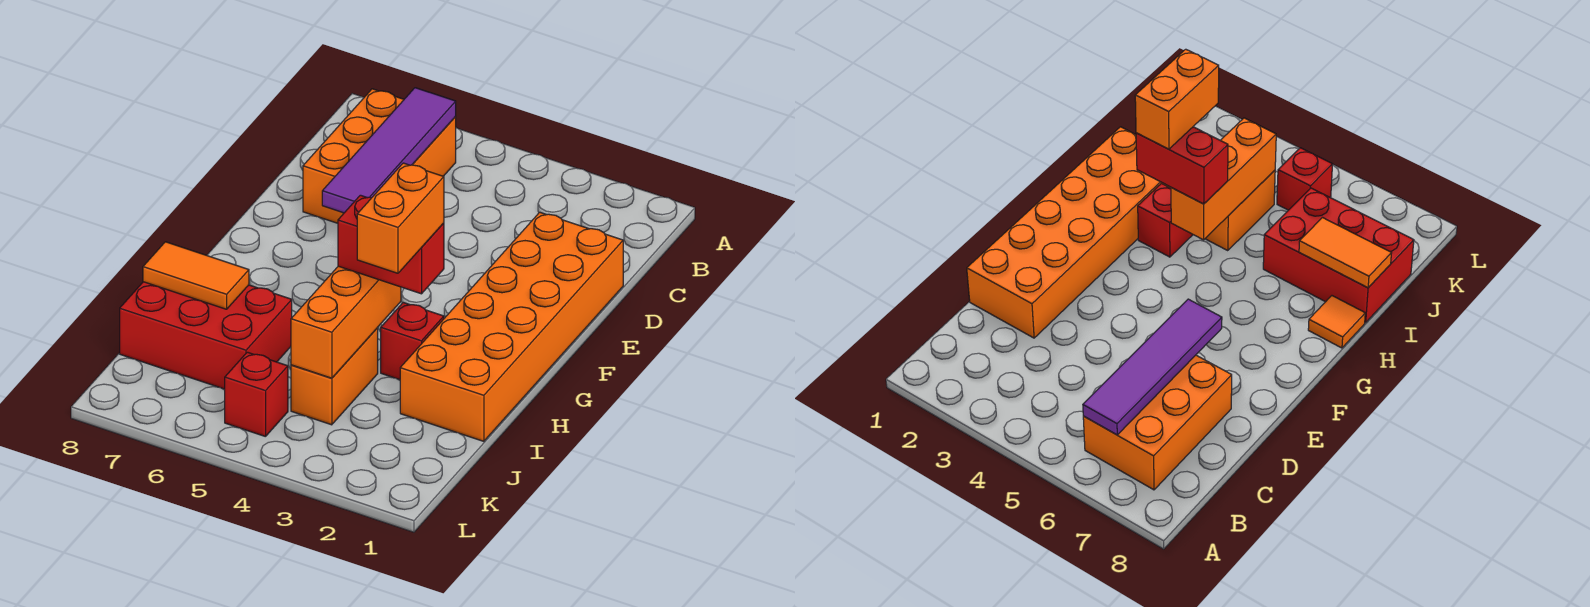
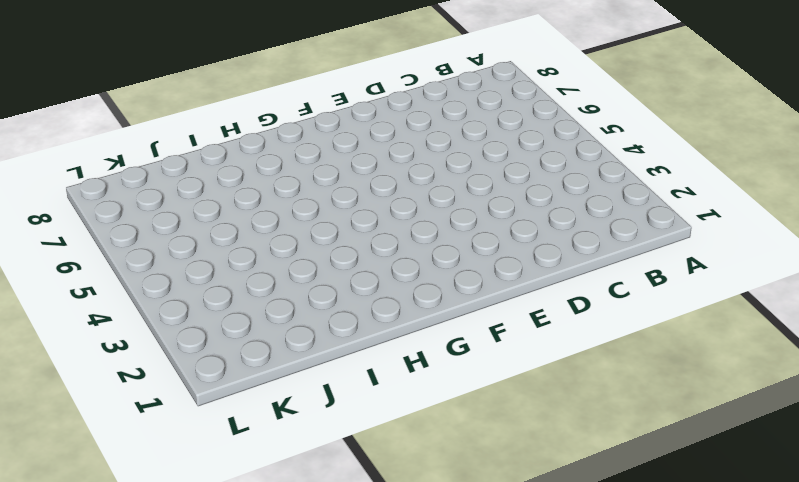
none -> orange 2x3 brick [303,89,456,223]
none -> orange 2x6 brick [400,212,623,441]
none -> red 1x1 brick [381,303,444,380]

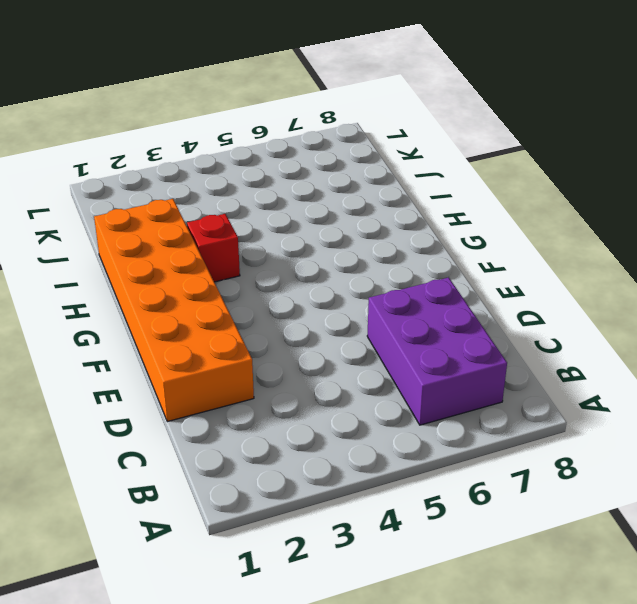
purple 2x3 brick [367,277,507,425] -> orange 2x3 brick [303,89,456,223]
none -> orange 1x1 tile [1308,296,1365,348]
none -> orange 1x2 brick [291,328,378,425]
none -> red 2x3 brick [120,282,292,389]

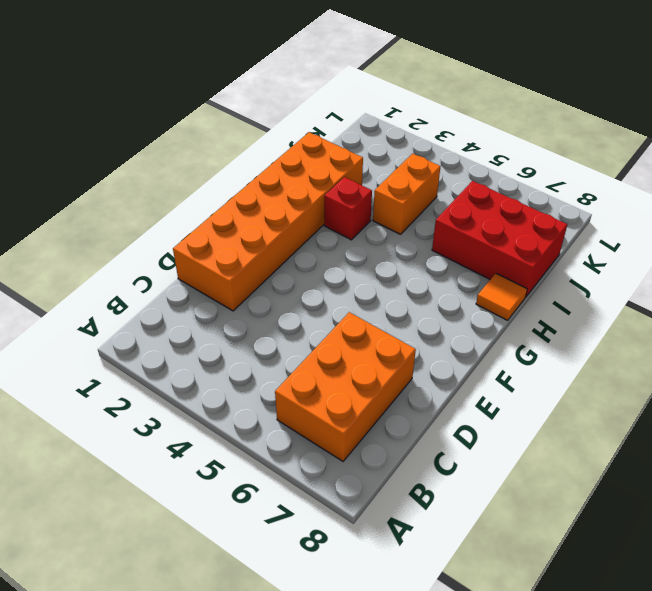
none -> red 1x1 brick [225,352,288,437]
none -> purple 1x4 tile [322,88,456,213]
none -> orange 1x3 brick [291,266,401,378]

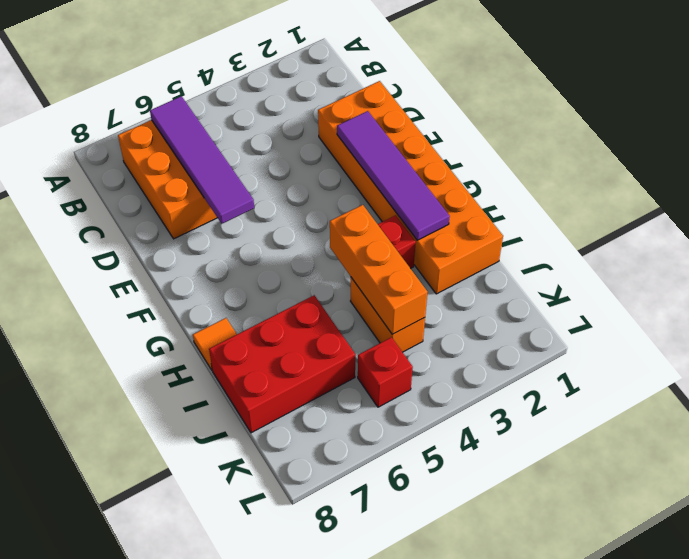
purple 1x4 tile [337,111,450,240] -> none
none -> orange 1x2 tile [143,242,249,309]
none -> red 1x2 brick [338,195,444,294]
none -> orange 1x2 brick [357,163,444,273]

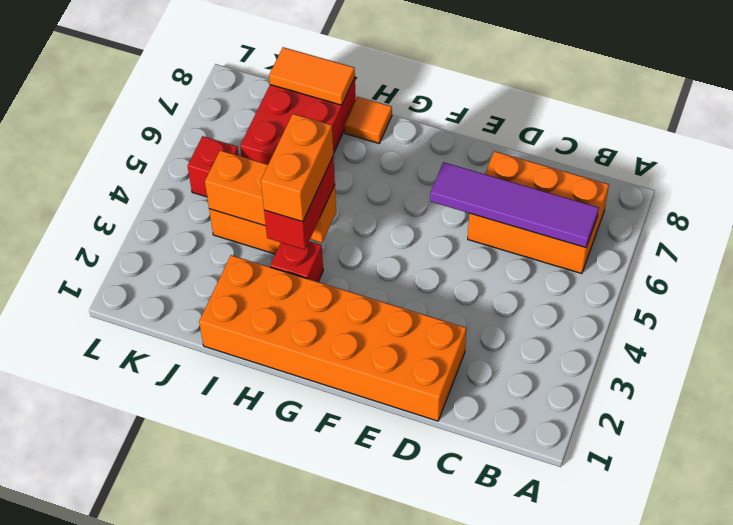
orange 1x2 brick [261,114,333,222] -> orange 1x2 brick turned to [357,163,444,273]
orange 1x2 tile [269,47,355,105] -> orange 1x2 tile turned to [143,242,249,309]

